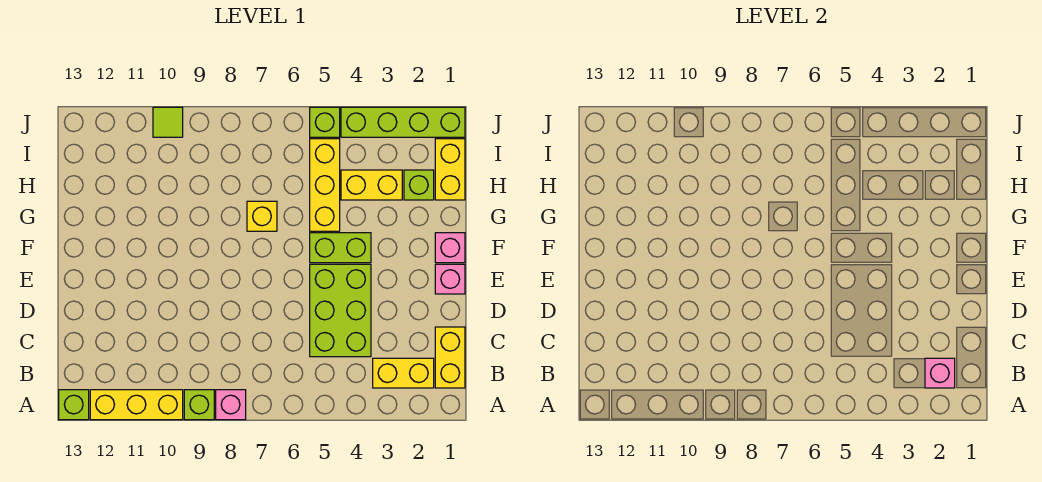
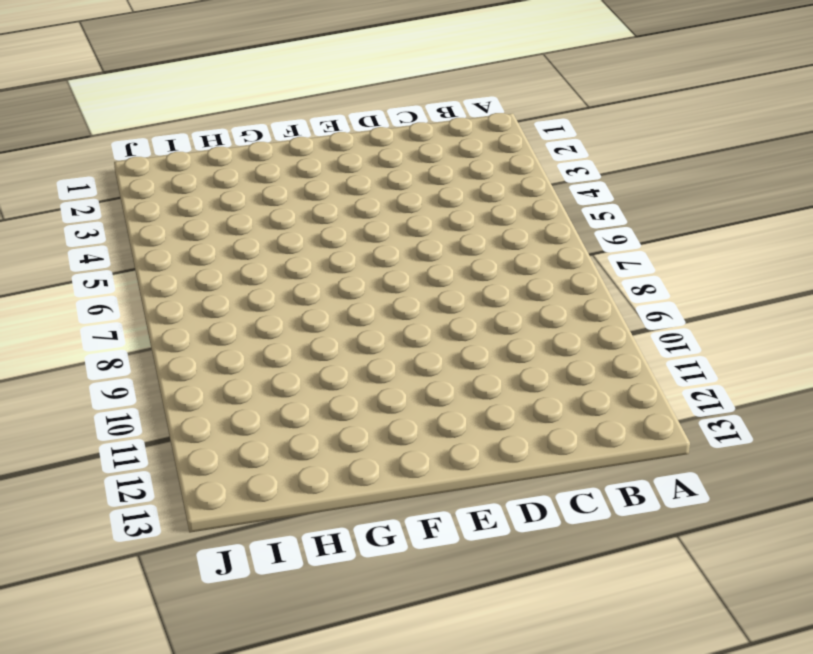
none -> pink 1x1 brick [216,390,246,420]
none -> lime 1x1 brick [184,390,214,420]
none -> yellow 1x3 brick [90,390,183,420]

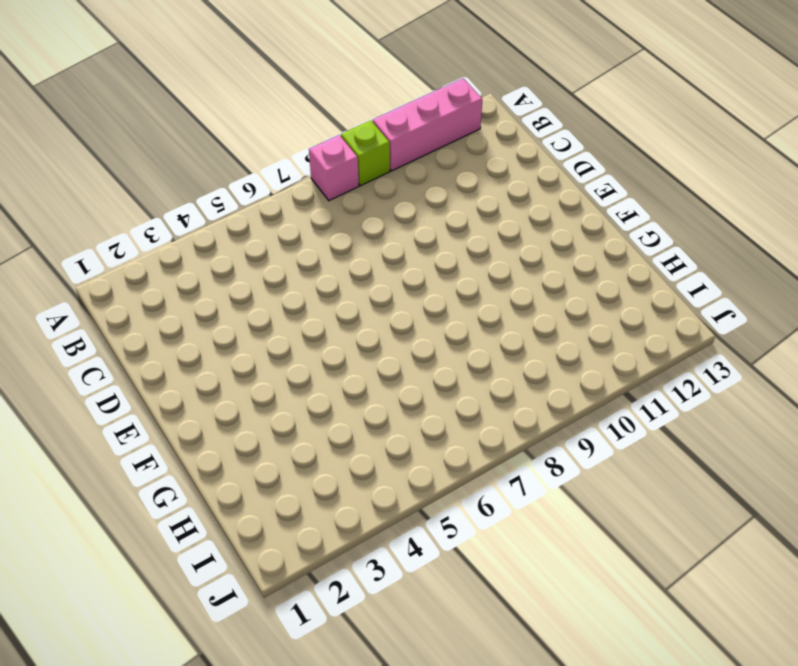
pink 1x3 brick [373,78,483,171] -> yellow 1x3 brick [90,390,183,420]
none -> lime 1x1 brick [59,390,89,420]
none -> yellow 1x2 brick [435,327,465,388]
none -> yellow 1x2 brick [373,358,434,388]

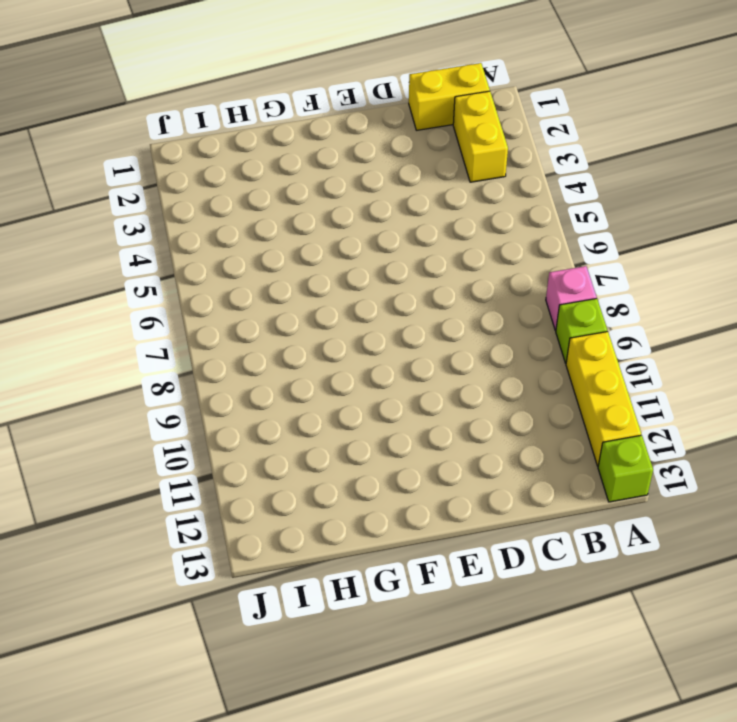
none -> lime 2x3 brick [310,264,371,357]
none -> pink 1x1 brick [435,264,465,294]
none -> pink 1x1 brick [435,233,465,263]

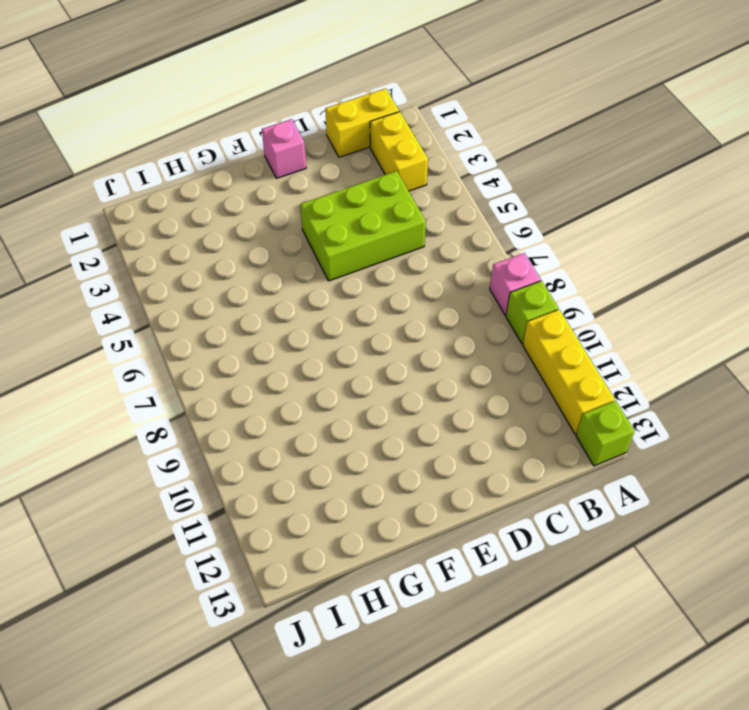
none -> pink 1x1 brick [435,233,465,263]
none -> lime 1x2 brick [310,233,371,263]
none -> yellow 1x3 brick [310,139,340,231]

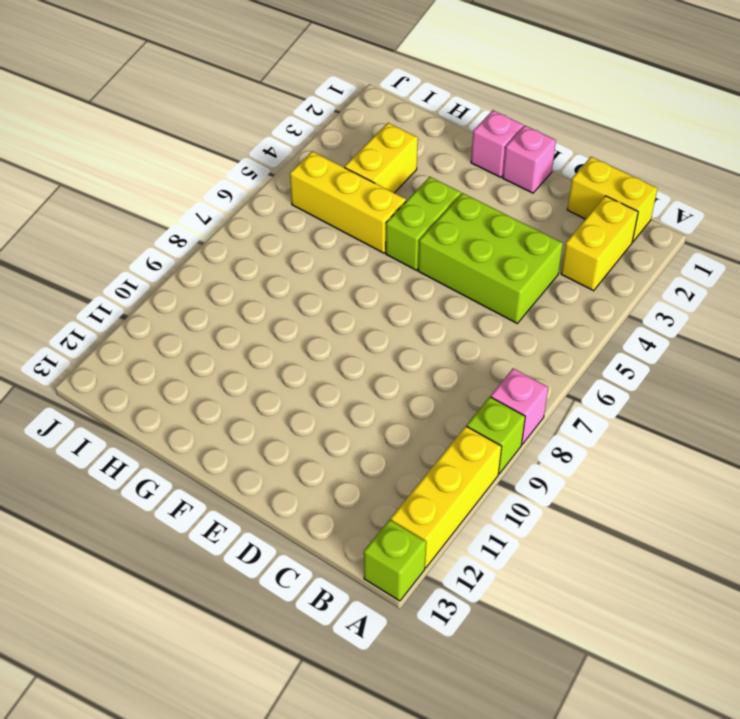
none -> yellow 1x1 brick [247,201,277,231]
none -> yellow 1x2 brick [435,139,465,200]
none -> lime 1x1 brick [404,170,434,200]

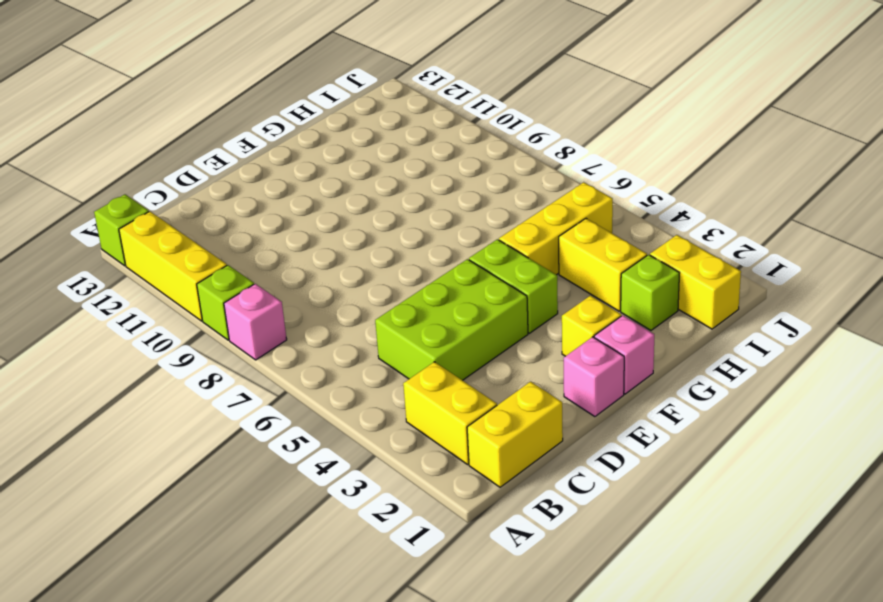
yellow 1x1 brick [562,296,621,356] -> yellow 1x1 brick moved to [247,201,277,231]
yellow 1x2 brick [650,235,741,329] -> yellow 1x2 brick turned to [435,139,465,200]
none -> lime 1x4 brick [341,107,465,137]
none -> lime 1x1 brick [310,107,340,137]
none -> lime 1x1 tile [153,107,183,137]

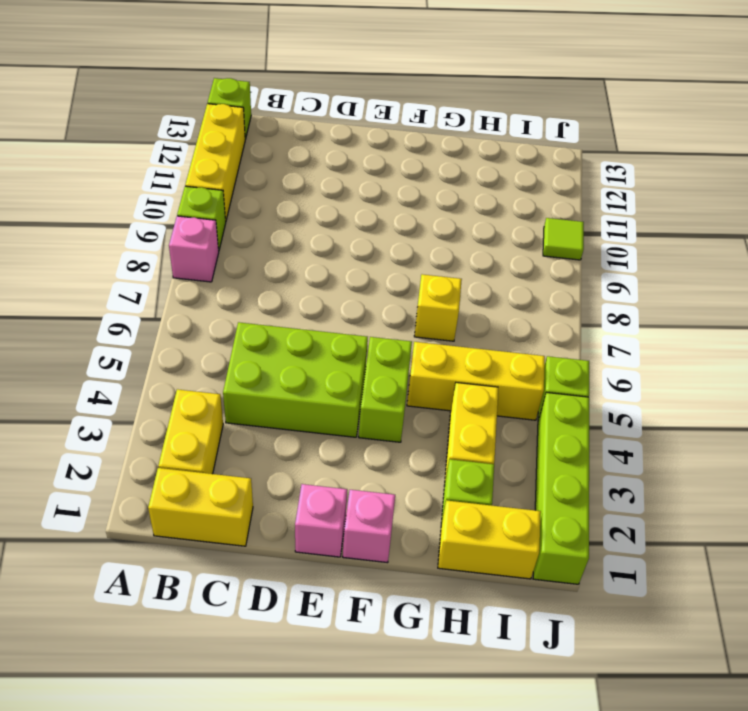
none -> pink 1x1 brick [925,358,955,388]

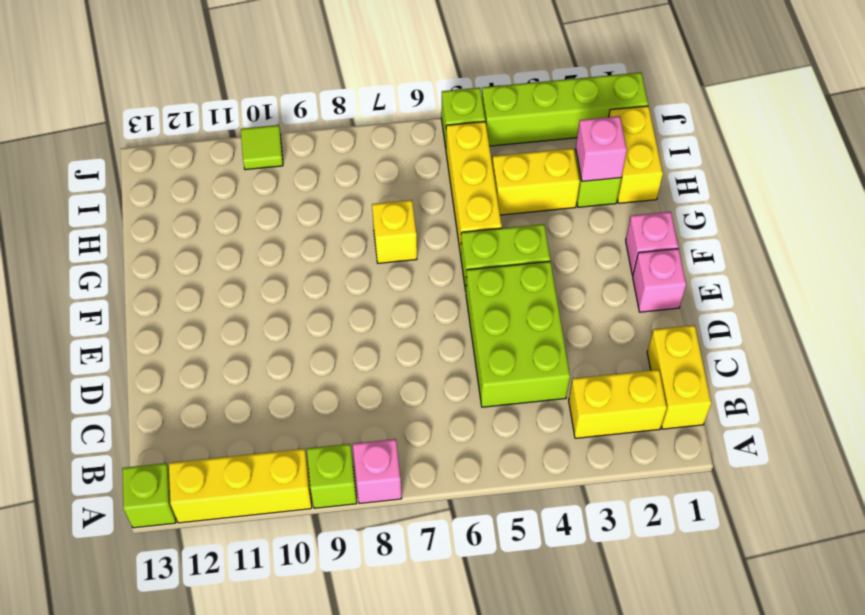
pink 1x1 brick [576,116,627,181] -> pink 1x1 brick moved to [925,358,955,388]

